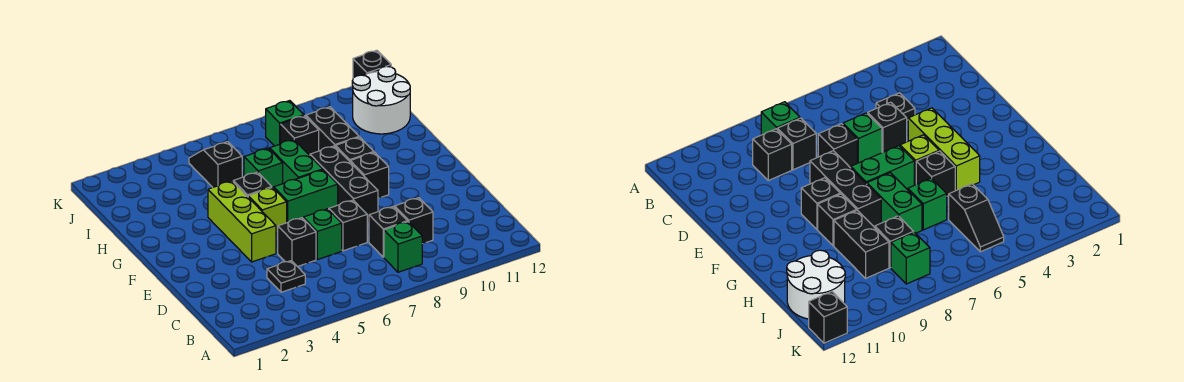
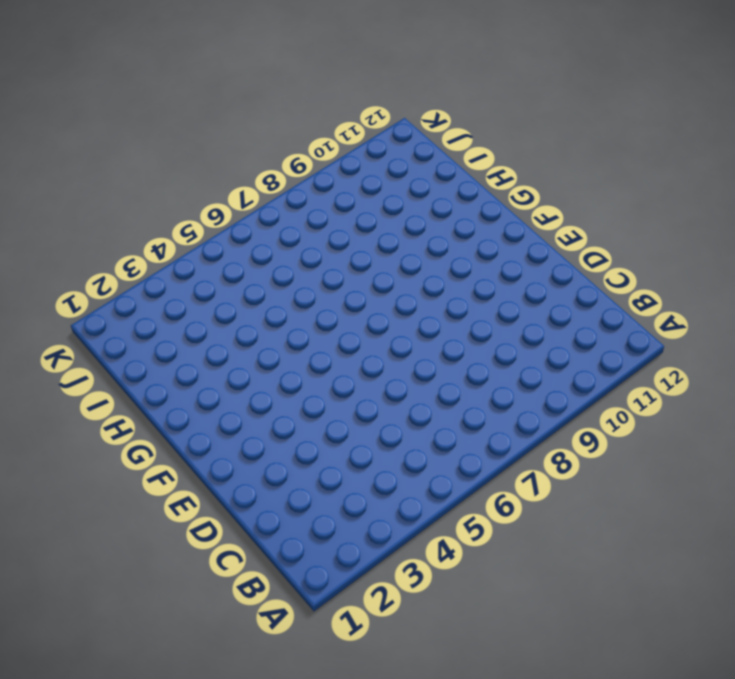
none -> green 1x1 brick [384,222,422,272]
none -> black 1x1 plate [267,261,305,292]
none -> black 1x1 brick [369,206,408,257]

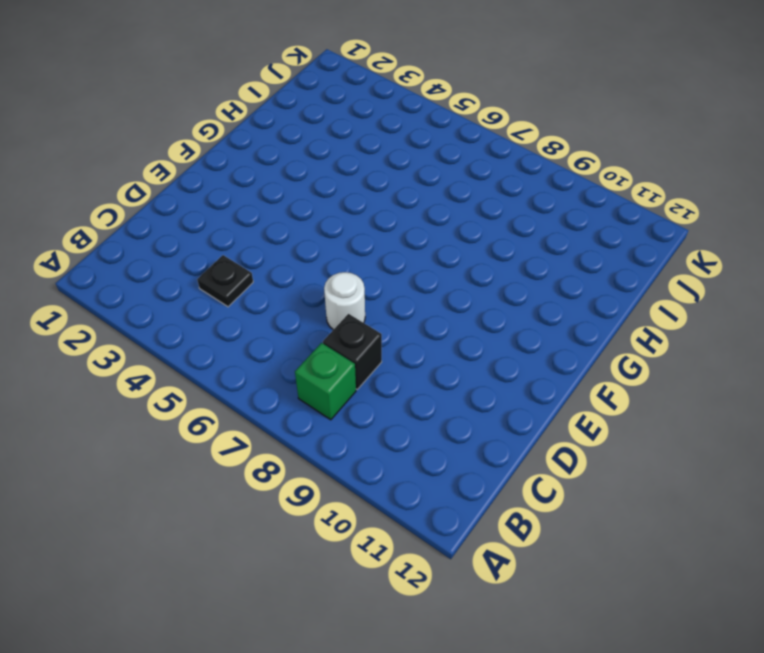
white 1x1 round brick [324,272,365,330] -> black 1x1 brick [329,200,367,251]
none -> black 1x1 brick [395,198,433,244]
none -> black 1x1 brick [278,218,316,267]
none -> green 1x1 brick [303,209,342,260]

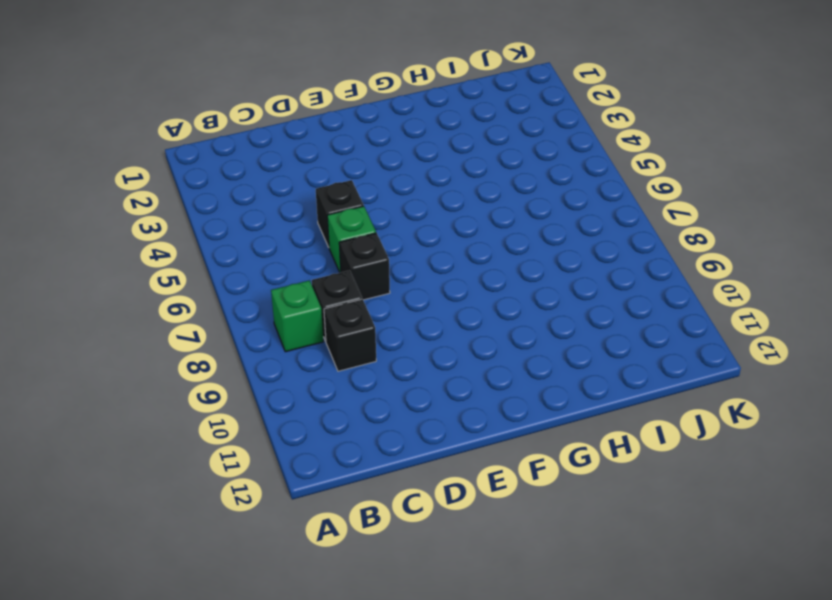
none -> black 1x1 plate [267,261,305,292]
none -> lime 1x3 brick [208,181,276,262]
none -> black 1x3 brick [310,146,378,222]

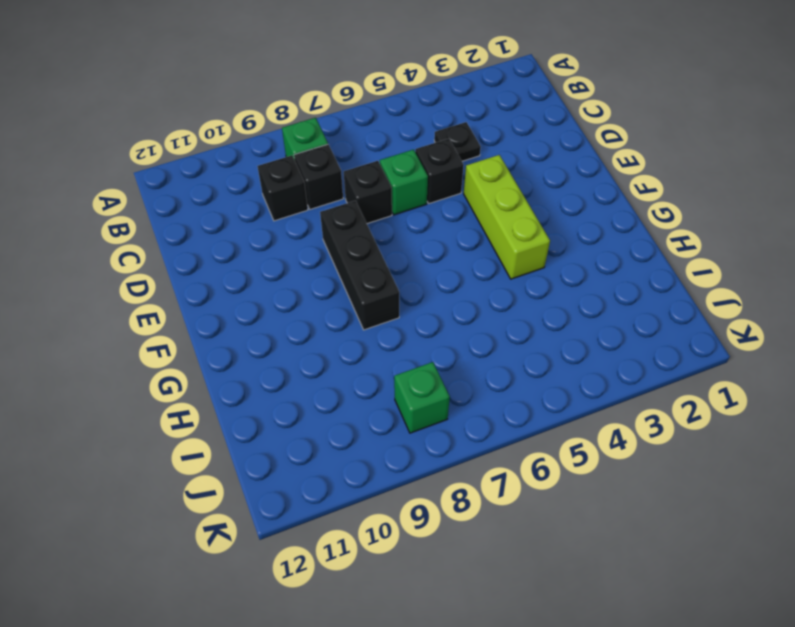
none -> lime 1x1 brick [248,187,287,233]
none -> green 1x2 brick [274,170,338,223]
none -> black 1x1 brick [350,152,389,198]

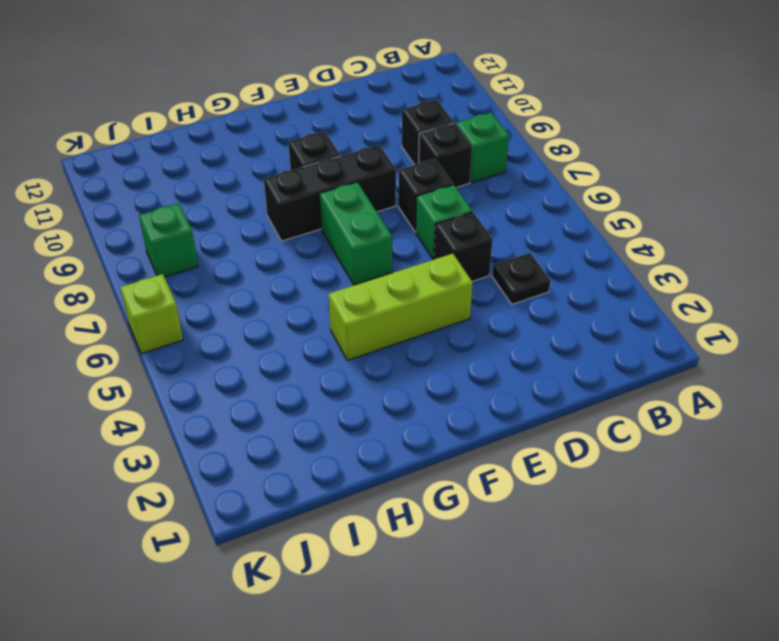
lime 1x1 brick [120,274,183,354] -> lime 1x1 brick moved to [248,187,287,233]
none -> black 1x1 brick [233,172,272,197]
none -> green 1x2 brick [270,140,323,183]
none -> black 1x1 brick [335,137,374,161]

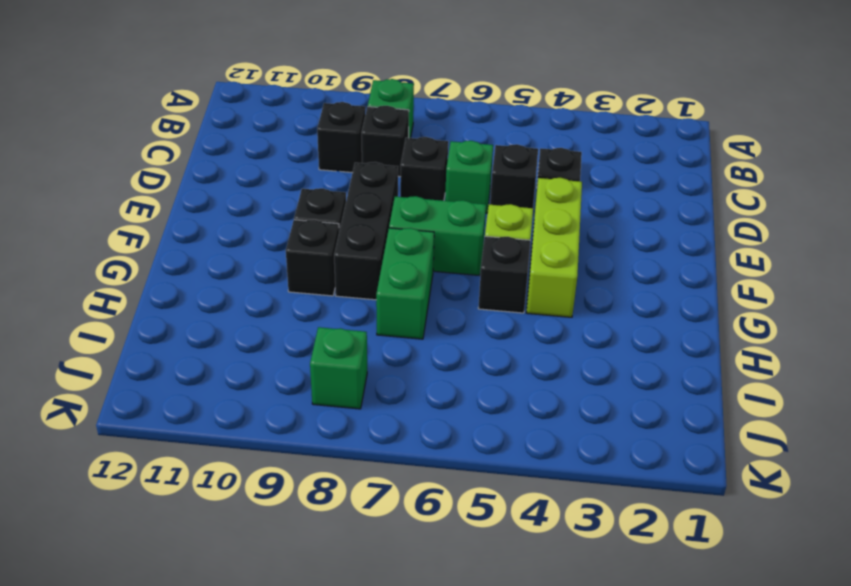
none -> green 1x1 brick [244,148,283,188]
none -> black 1x2 brick [306,107,359,151]
none -> black 1x2 slope [189,142,242,187]

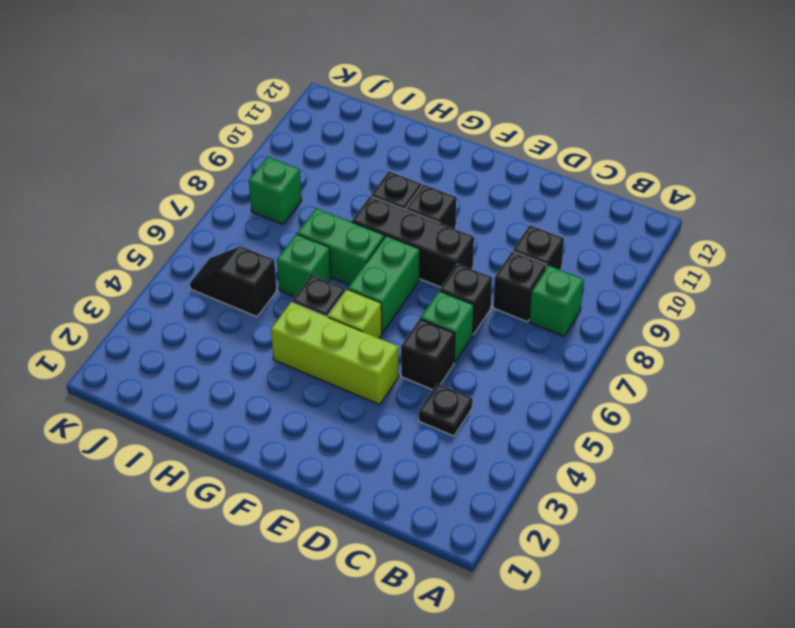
none -> black 1x2 brick [306,107,359,151]
none -> black 1x1 brick [280,116,319,155]
none -> white 2x2 round brick [352,66,410,134]

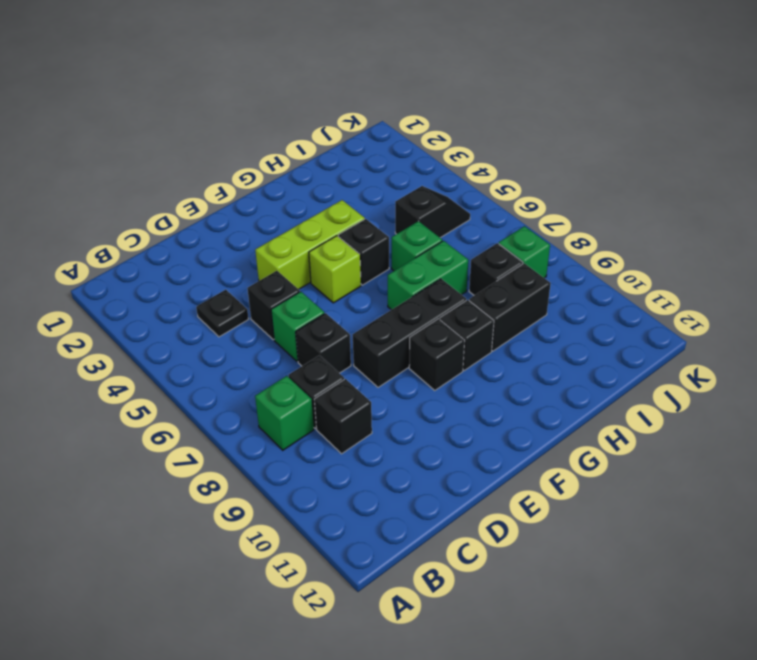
none -> green 1x2 brick [274,170,338,223]
none -> white 2x2 round brick [352,66,410,134]
none -> black 1x1 brick [353,50,391,78]

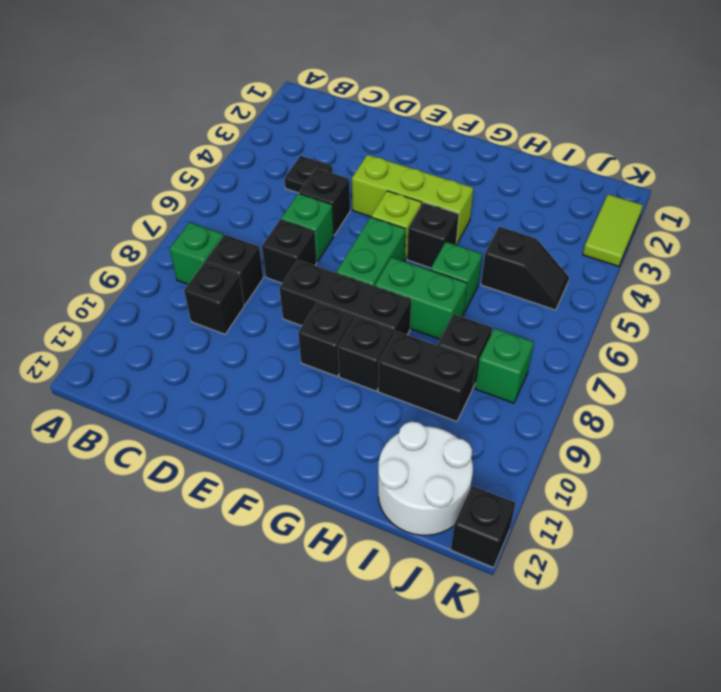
lime 1x2 tile [583,194,643,266] -> none

